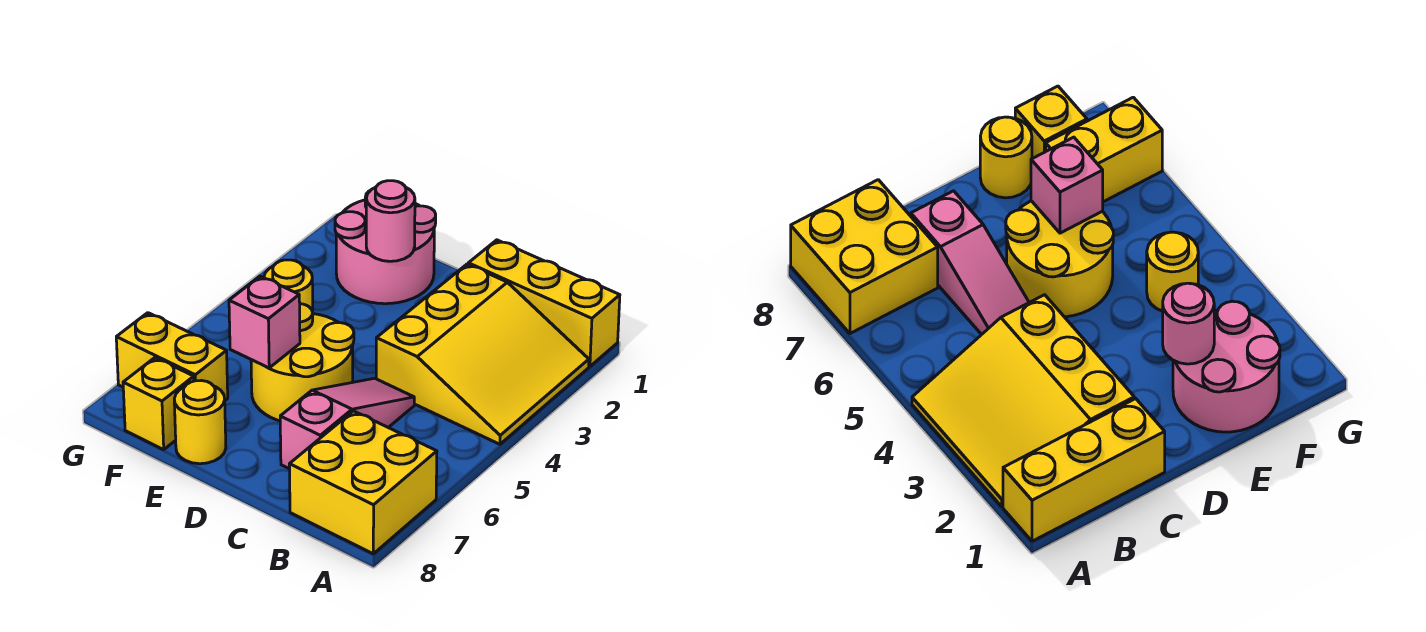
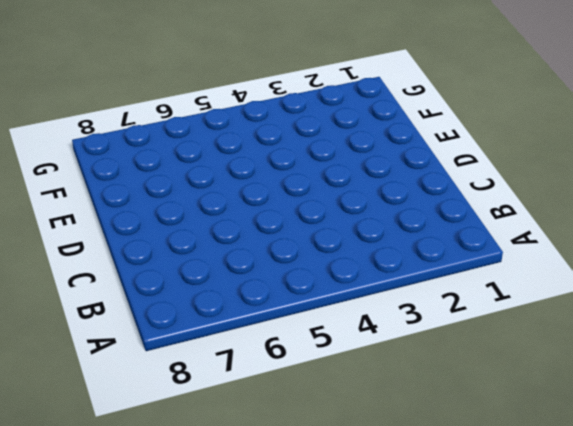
none -> yellow 1x3 brick [468,240,620,367]
none -> yellow 3x3 slope [376,264,589,444]
none -> yellow 2x2 brick [289,411,437,554]

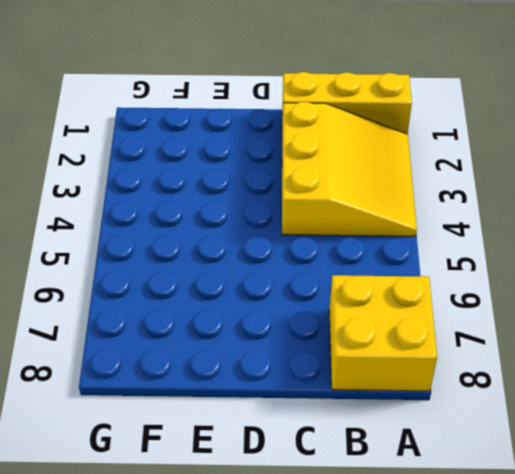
none -> pink 1x3 slope [280,378,414,469]
none -> yellow 2x2 round brick [251,304,354,421]
none -> pink 2x2 round brick [335,191,436,304]

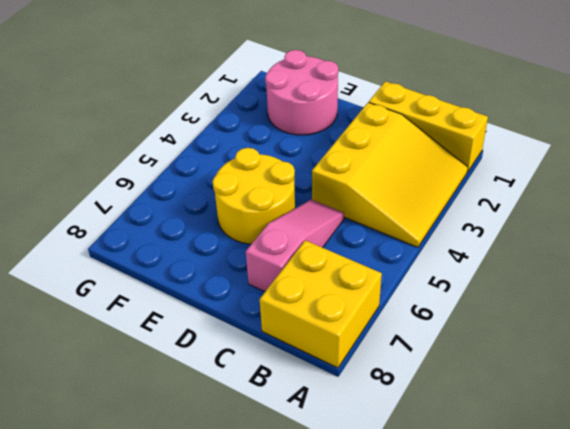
none -> yellow 1x1 round brick [174,381,226,464]
none -> yellow 1x1 round brick [264,260,313,312]
none -> yellow 1x2 brick [116,313,228,400]

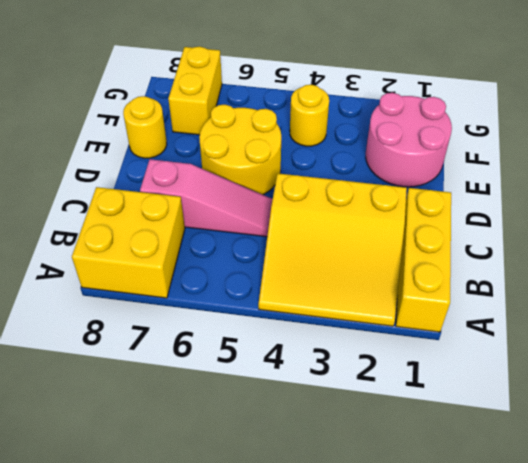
none -> yellow 1x1 brick [123,358,194,450]
none -> pink 1x1 round brick [366,181,415,261]
none -> pink 1x1 brick [229,276,300,368]

